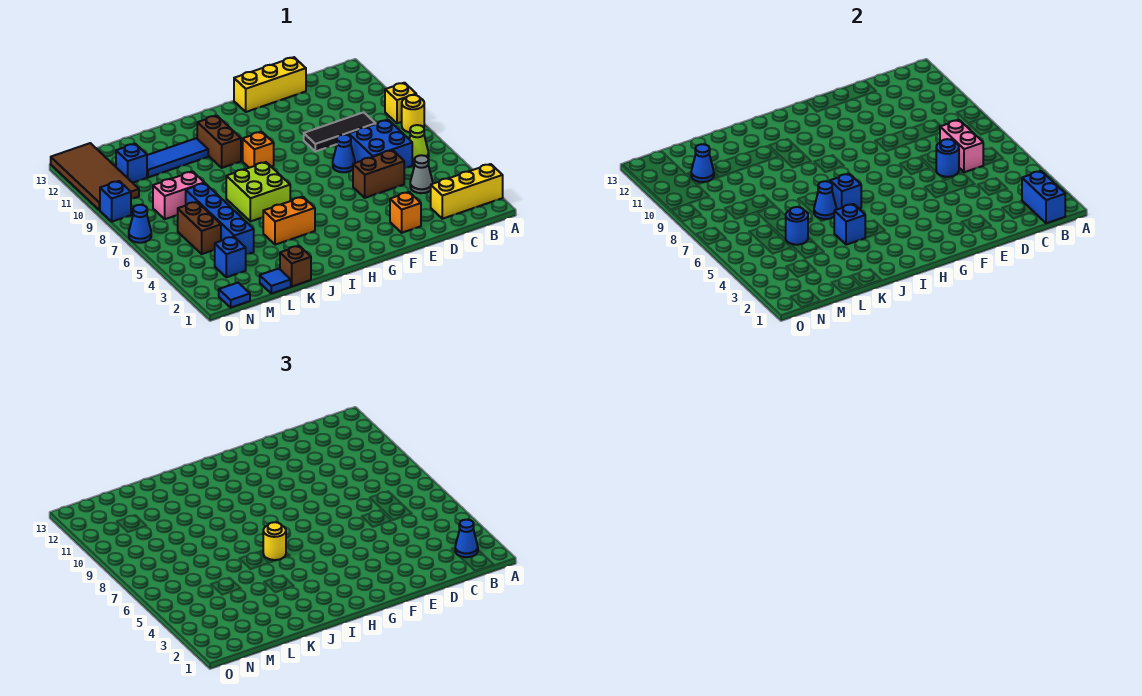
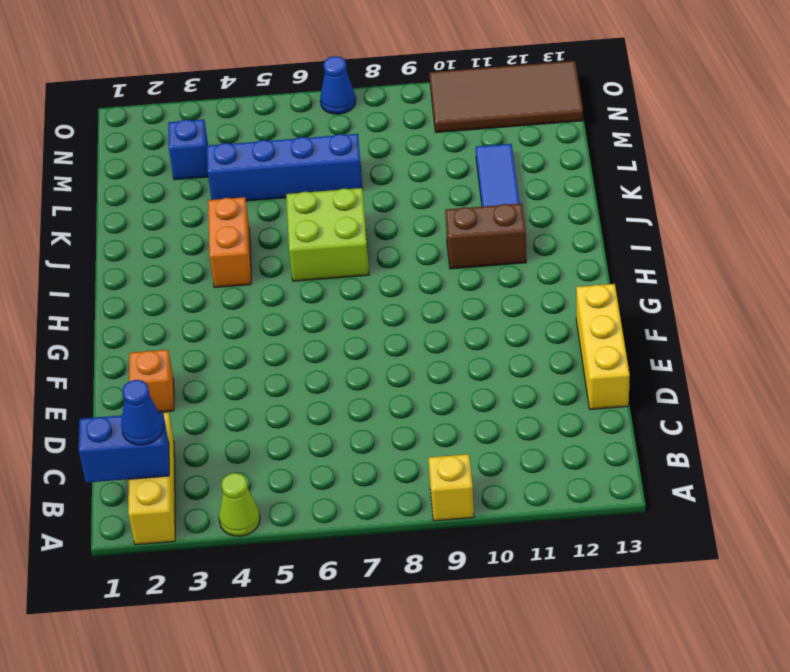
lime 1x1 cone [219,473,260,536] -> lime 1x1 cone moved to [409,125,429,163]
none -> yellow 1x1 round brick [402,95,424,132]
none -> grey 1x1 cone [410,155,433,193]
none -> blue 2x2 brick [349,120,412,168]
none -> black 1x3 tile [304,112,376,151]

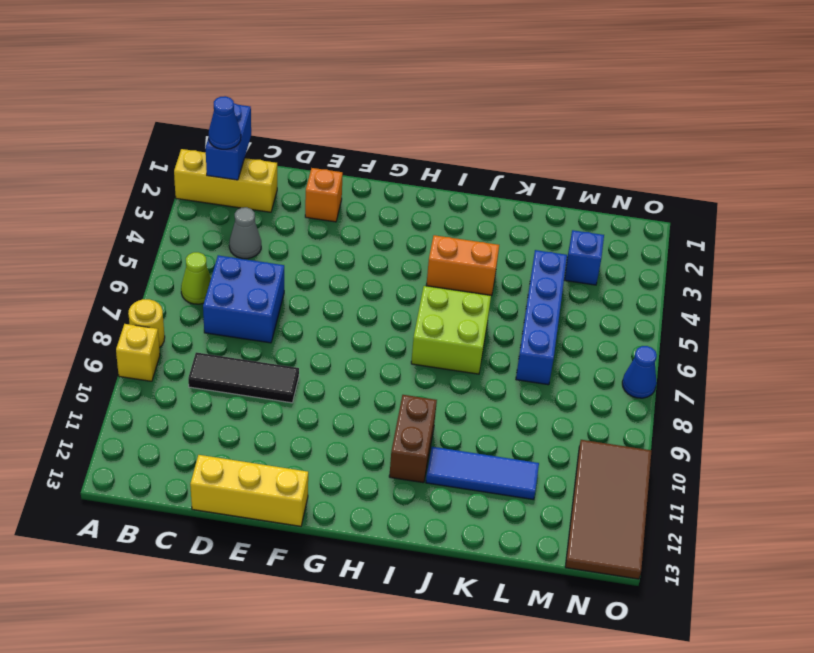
none -> brown 1x2 brick [353,150,404,198]
none -> blue 1x1 cone [333,135,355,172]
none -> orange 1x1 brick [243,132,274,168]
none -> brown 1x1 brick [280,246,311,287]

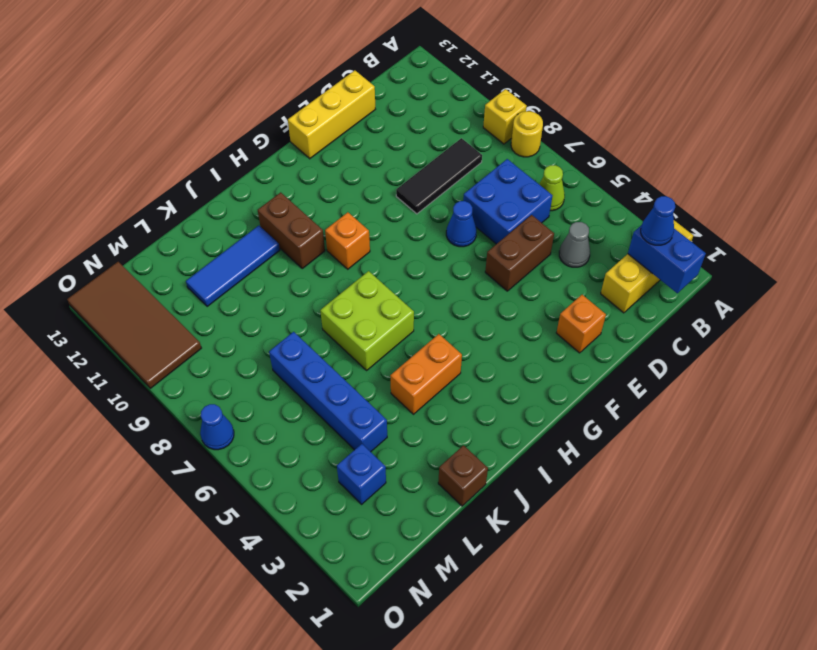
none -> blue 1x1 tile [260,269,291,294]
none -> pink 1x2 brick [153,172,204,219]
none -> brown 1x2 brick [178,202,221,254]
none -> blue 1x1 brick [116,144,147,183]

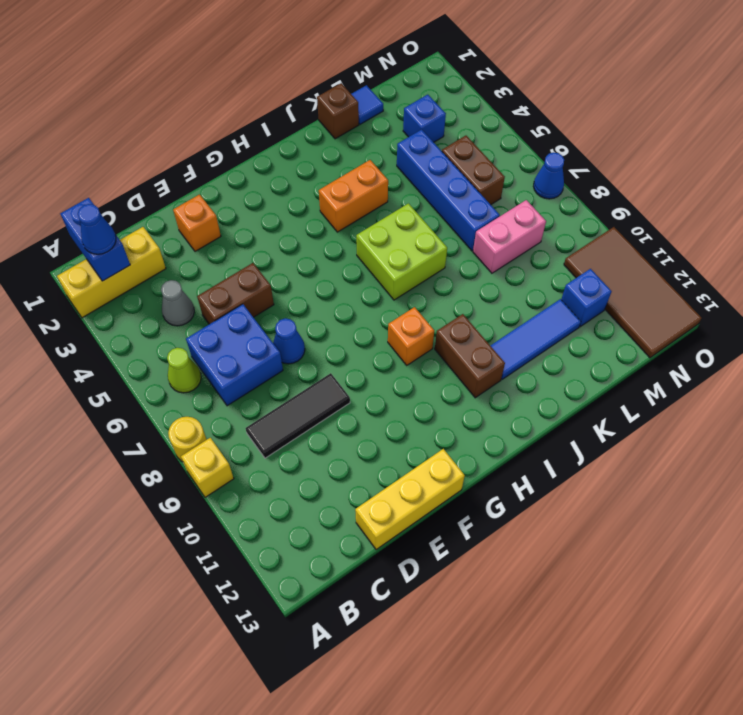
none -> blue 1x1 tile [219,283,250,307]
none -> blue 1x1 brick [100,181,131,222]
none -> pink 1x2 brick [940,120,983,172]
none -> blue 1x1 round brick [936,139,959,177]

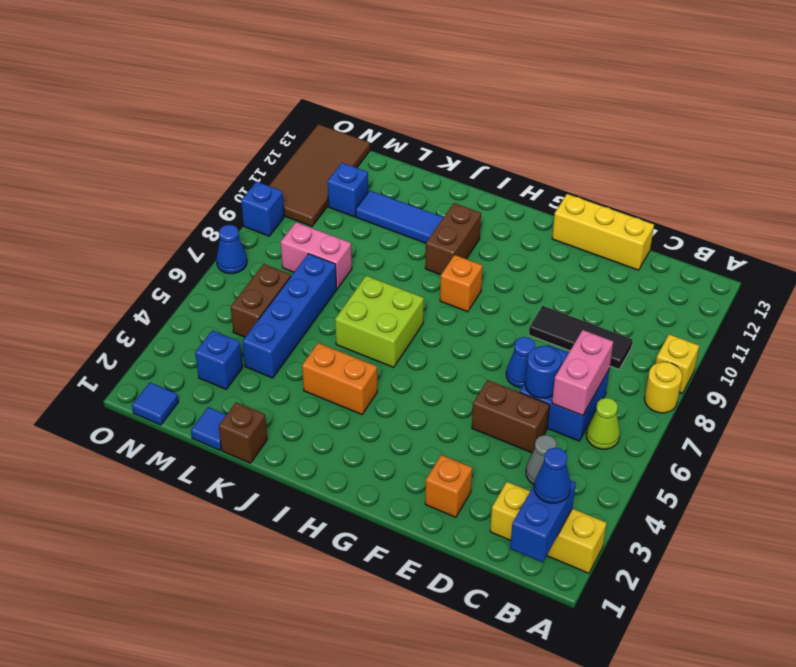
none -> blue 1x1 brick [830,174,861,209]
none -> blue 1x1 brick [834,204,865,245]
none -> blue 1x1 cone [814,181,837,219]
none -> blue 1x1 round brick [786,207,808,245]

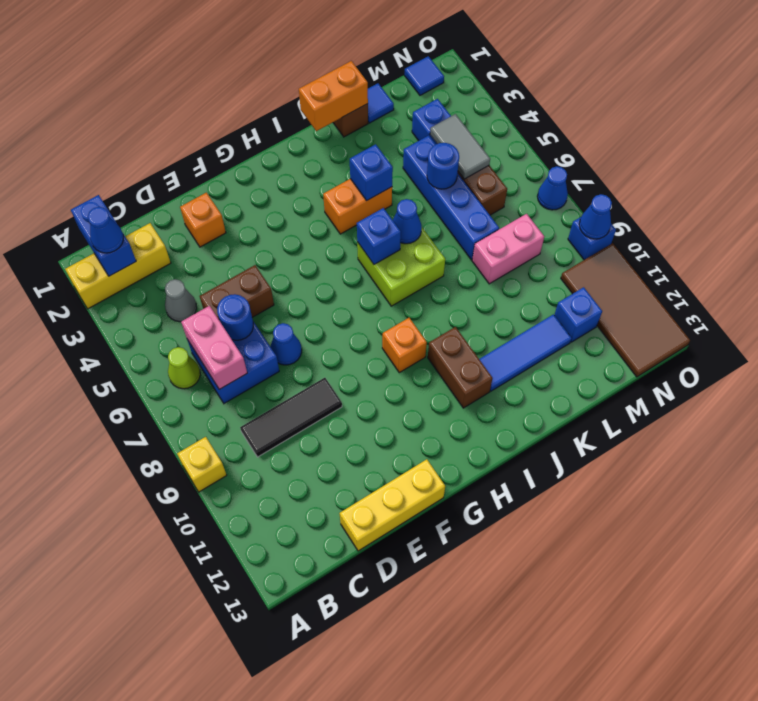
orange 1x2 brick [299,61,368,131] -> none
grey 1x2 tile [430,114,490,179] -> none
blue 1x1 cone [579,194,612,239] -> blue 1x1 cone moved to [691,144,714,182]
none -> yellow 1x1 round brick [402,95,424,132]
none -> yellow 1x1 round brick [263,522,286,560]

